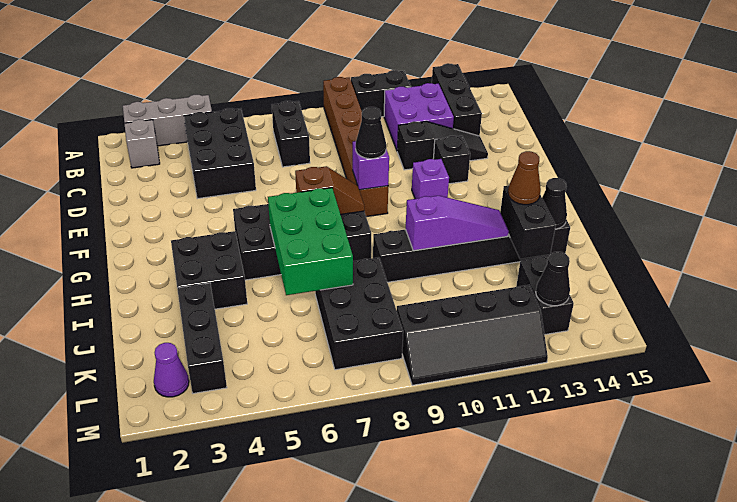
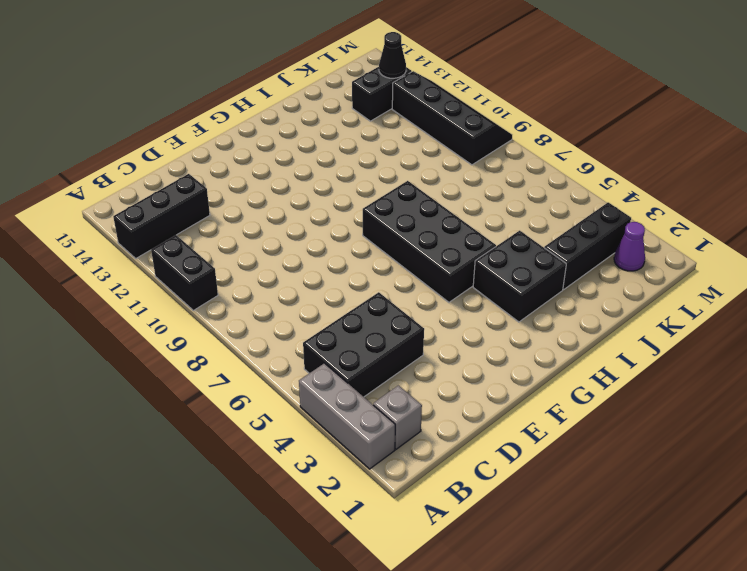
none -> brown 1x6 brick [323,77,388,217]
none -> black 1x2 brick [272,101,310,167]
none -> purple 2x2 brick [384,83,454,150]

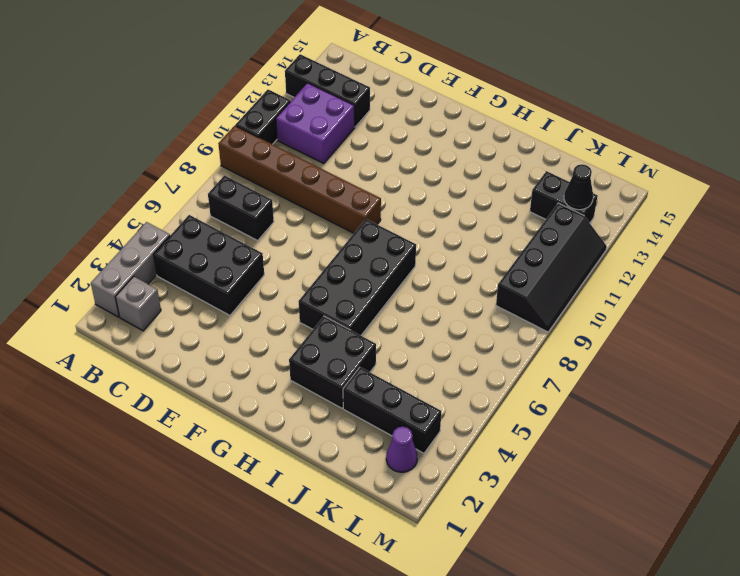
none -> black 1x3 slope [397,121,488,170]
none -> black 1x1 brick [433,136,470,184]
none -> purple 1x1 brick [412,159,449,199]

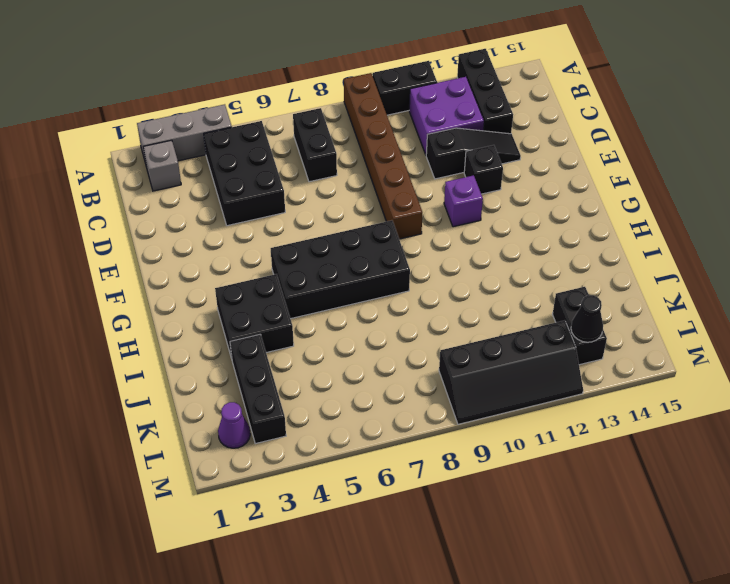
none -> black 1x6 brick [373,220,570,282]
none -> black 2x3 brick [315,257,403,370]
none -> purple 1x1 brick [353,141,389,190]

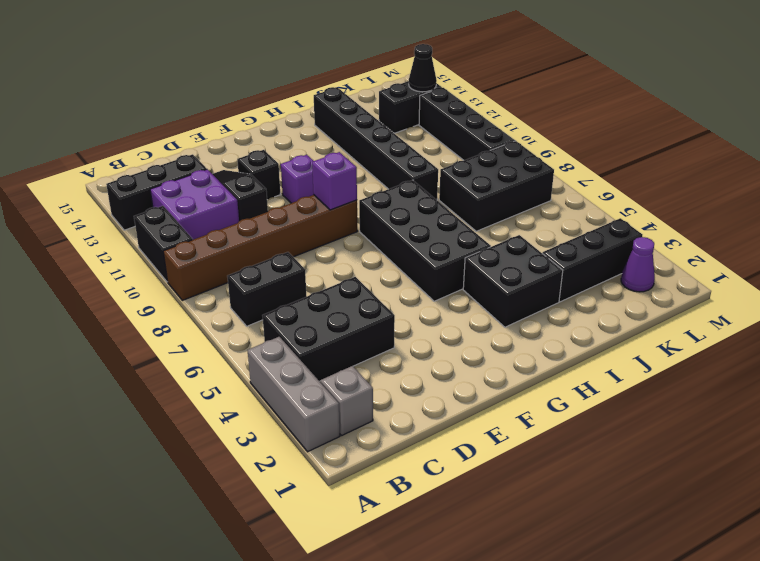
none -> brown 1x2 slope [295,166,364,214]
none -> green 2x3 brick [268,188,353,295]
none -> purple 1x3 slope [406,196,509,251]

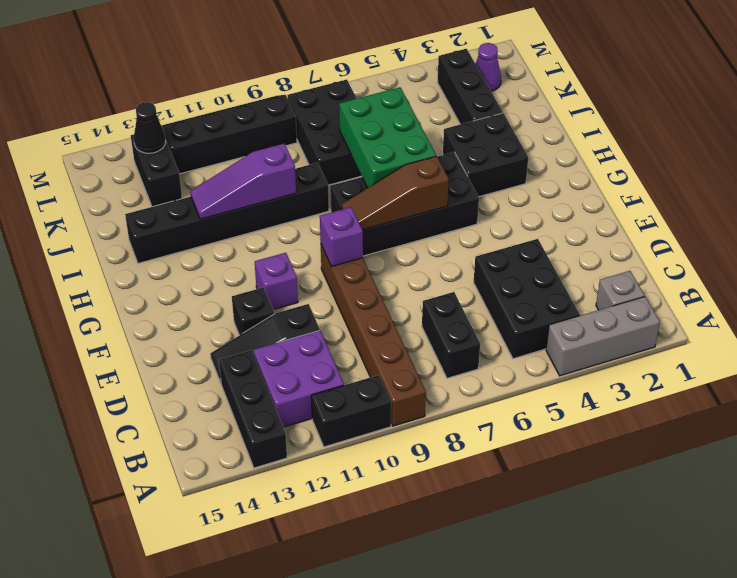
brown 1x3 slope [342,156,449,230] -> brown 1x2 slope [295,166,364,214]
none -> black 1x2 brick [500,185,556,259]
none -> black 1x1 cone [542,178,567,229]
none -> black 1x1 cone [356,107,386,159]

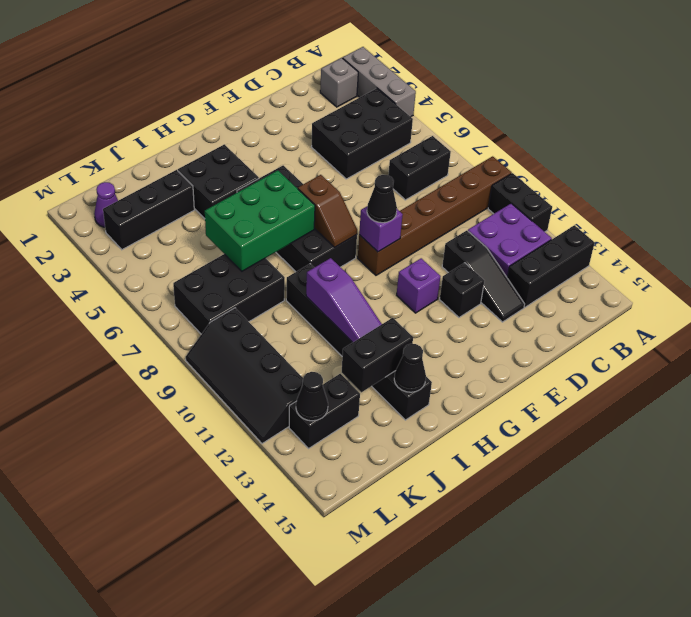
none -> brown 1x1 cone [508,151,541,205]

